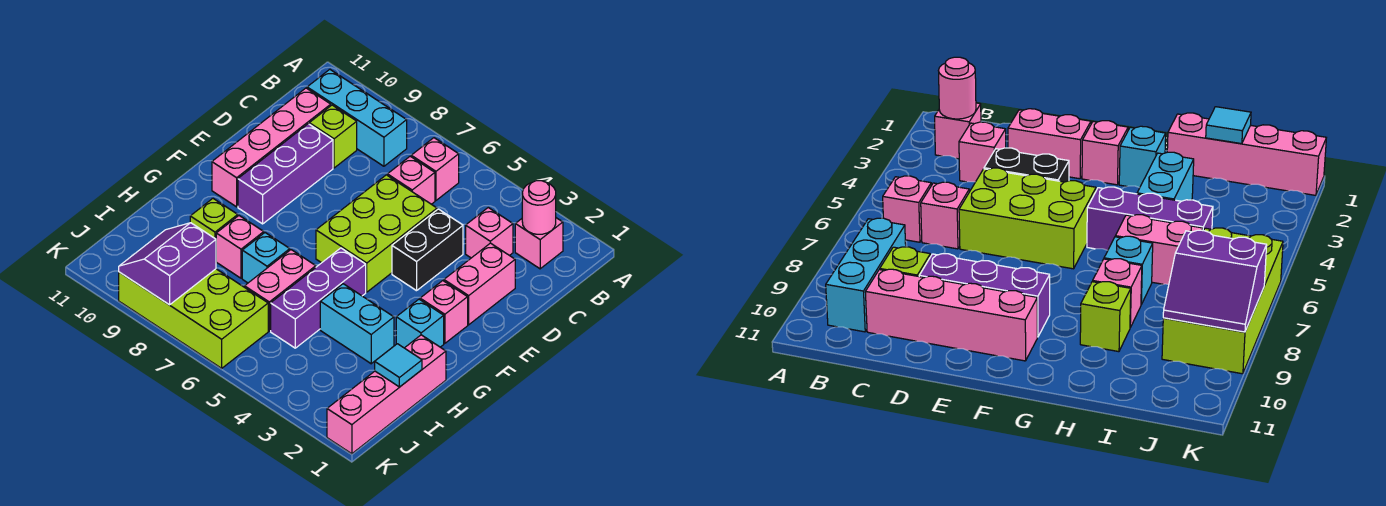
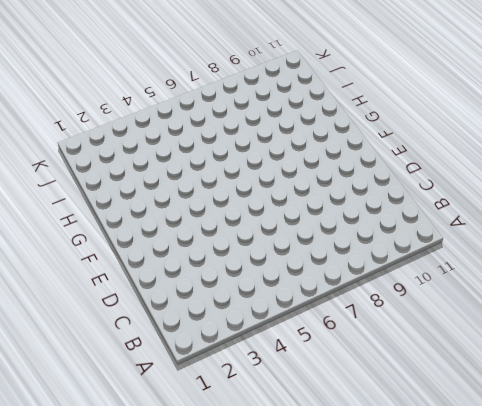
none -> pink 1x1 brick [515,218,563,269]
none -> pink 1x1 brick [411,138,459,200]
none -> cyan 1x3 brick [307,69,407,166]

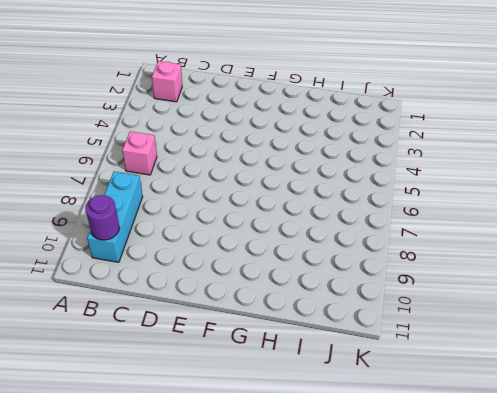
purple 1x1 round brick [85,195,120,240] -> none
none -> pink 1x1 brick [466,208,513,258]
none -> pink 1x1 brick [387,156,435,204]
none -> lime 1x1 brick [309,105,357,168]

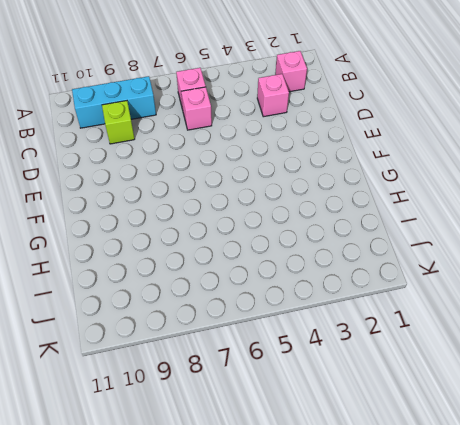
none -> pink 1x4 brick [212,88,331,207]
none -> pink 1x2 brick [444,243,515,325]
none -> black 1x2 brick [392,209,463,291]

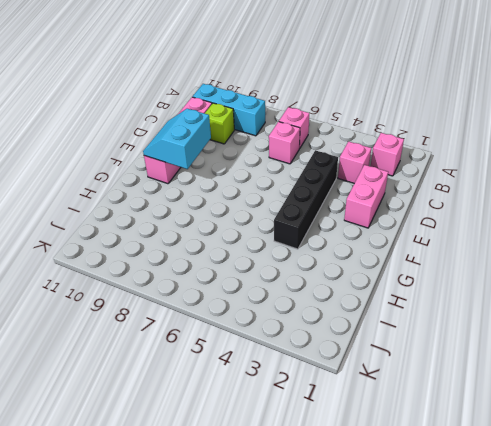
black 1x4 brick [274,150,338,249] -> black 1x2 brick [392,209,463,291]
cyan 2x2 slope [143,109,211,169] -> none
none -> lime 2x3 brick [316,175,437,292]
none -> purple 1x3 brick [238,124,333,224]
none -> pink 1x1 brick [420,281,468,343]

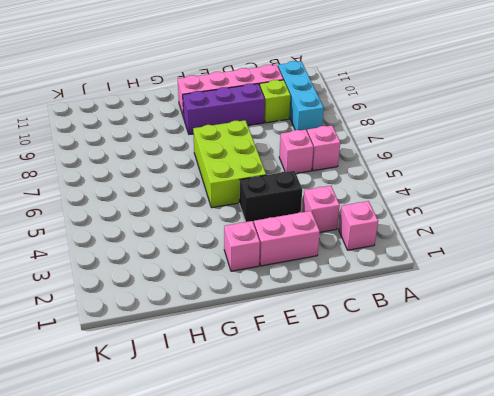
lime 2x3 brick [193,120,266,208] -> lime 2x3 brick turned to [316,175,437,292]
none -> cyan 1x1 brick [396,299,444,348]
none -> purple 1x3 brick [271,248,366,348]
none -> pink 1x4 brick [327,335,446,454]

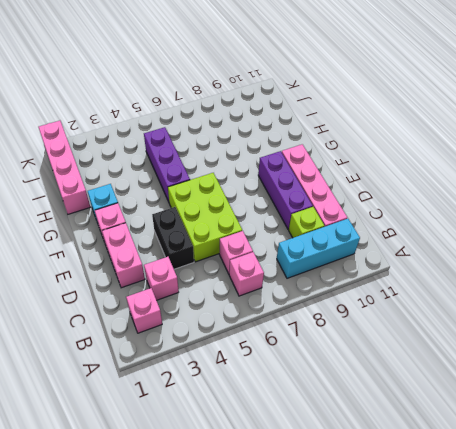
none -> cyan 1x2 brick [320,284,394,364]
none -> pink 1x2 brick [245,250,316,331]
none -> cyan 1x1 brick [242,233,290,283]

